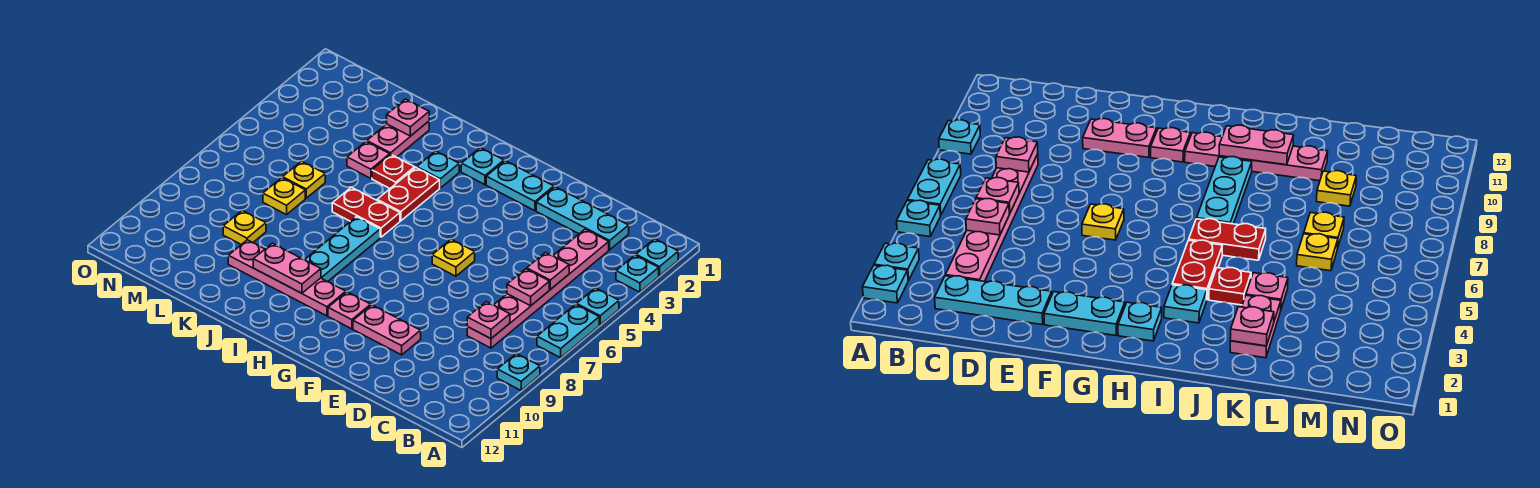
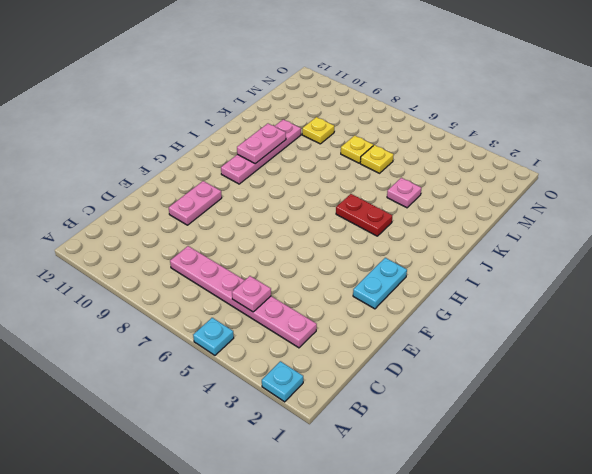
none -> cyan 1x1 plate [616,255,659,292]
none -> cyan 1x2 plate [537,304,599,358]
none -> cyan 1x1 plate [497,354,540,390]

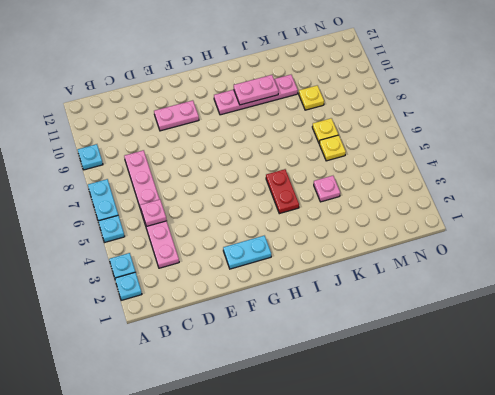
none -> cyan 1x3 plate [536,187,629,250]
none -> yellow 1x1 plate [432,239,475,276]
none -> pink 1x1 plate [328,292,371,329]

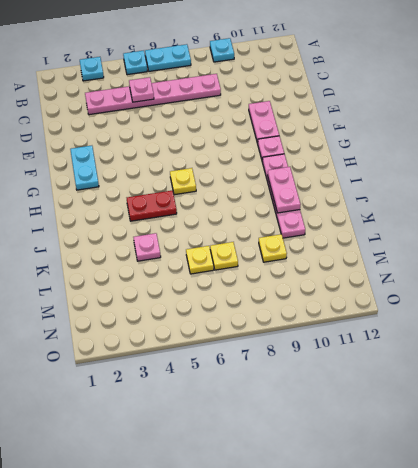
yellow 1x1 plate [170,168,196,195] -> yellow 1x1 plate moved to [432,239,475,276]
none -> cyan 1x1 plate [636,239,678,276]
none -> cyan 1x3 plate [536,187,629,250]
none -> cyan 1x1 plate [461,148,504,185]

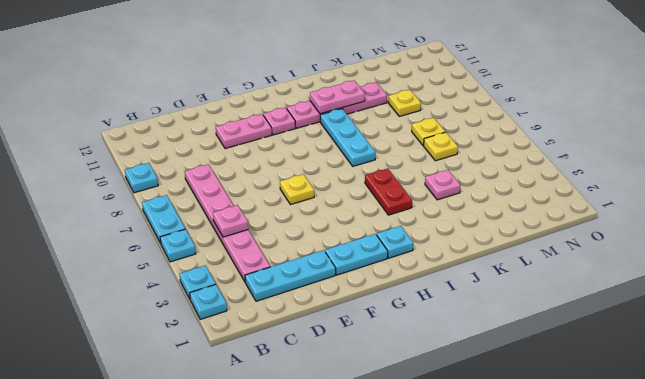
none -> cyan 1x1 plate [417,151,459,188]
none -> red 1x2 plate [332,187,400,237]
none -> red 1x1 plate [372,155,415,188]

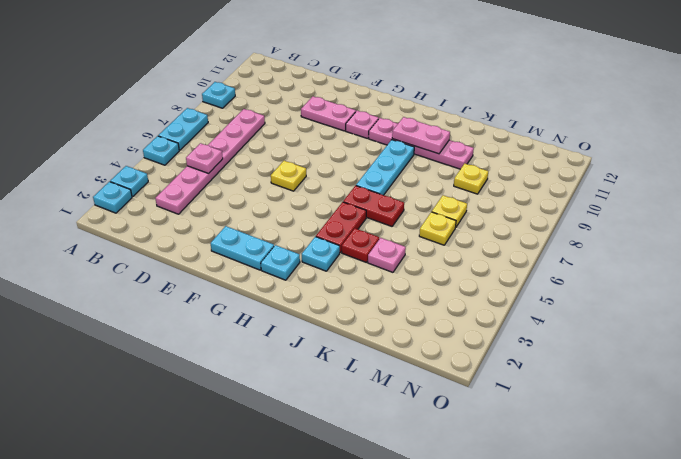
none -> cyan 1x3 plate [536,187,629,250]
none -> pink 1x2 plate [367,121,429,157]
none -> pink 1x1 plate [507,269,549,306]

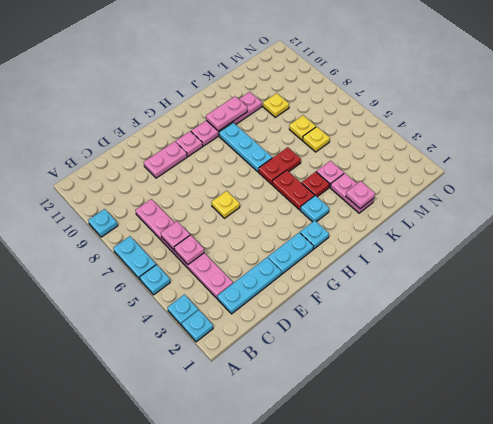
none -> pink 1x1 plate [467,302,510,339]

